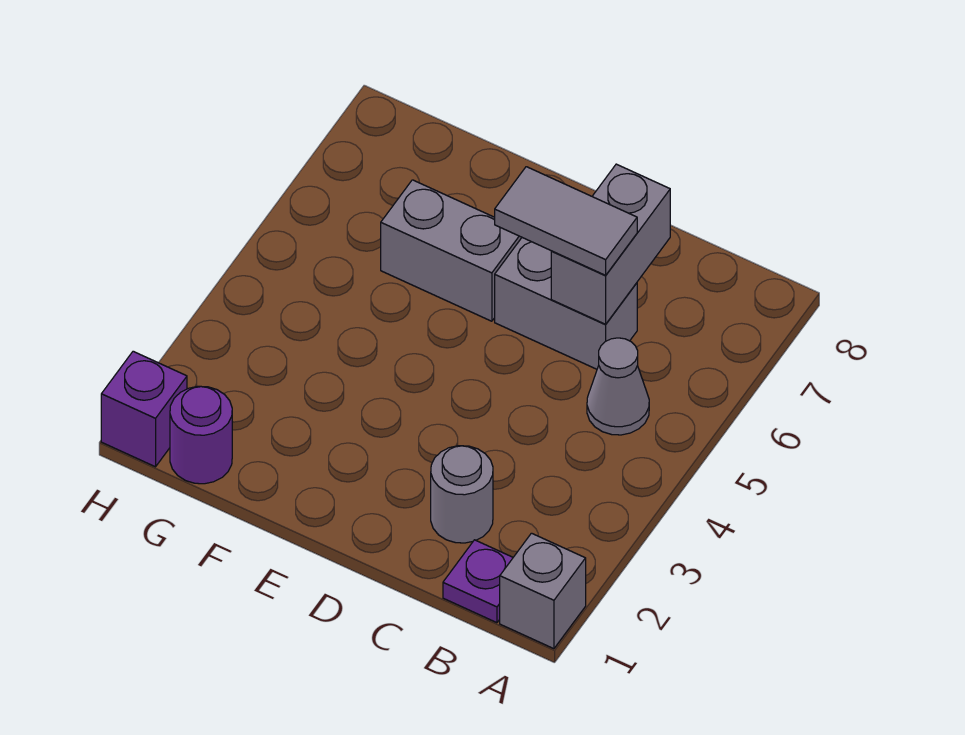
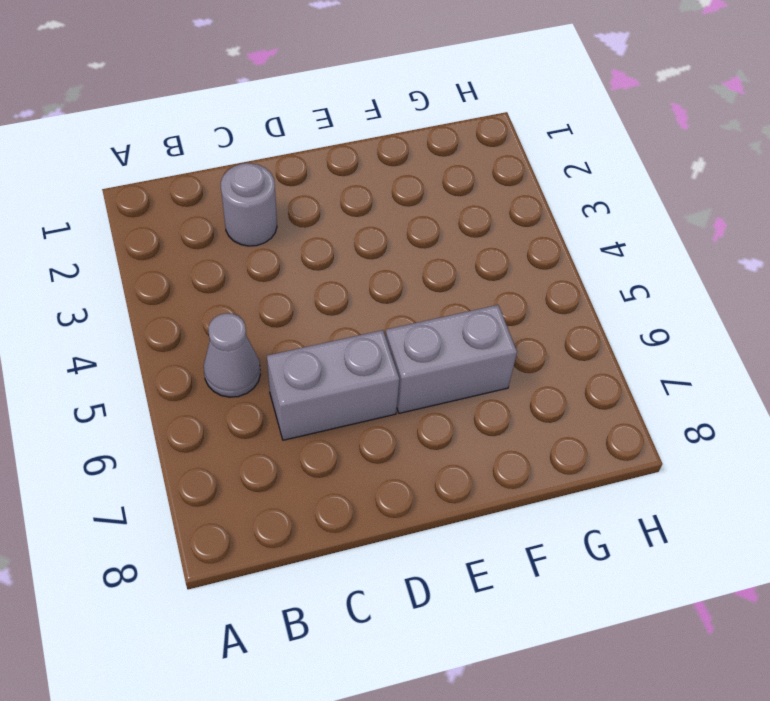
none -> grey 1x1 brick [500,533,586,649]
none -> purple 1x1 plate [443,540,513,623]

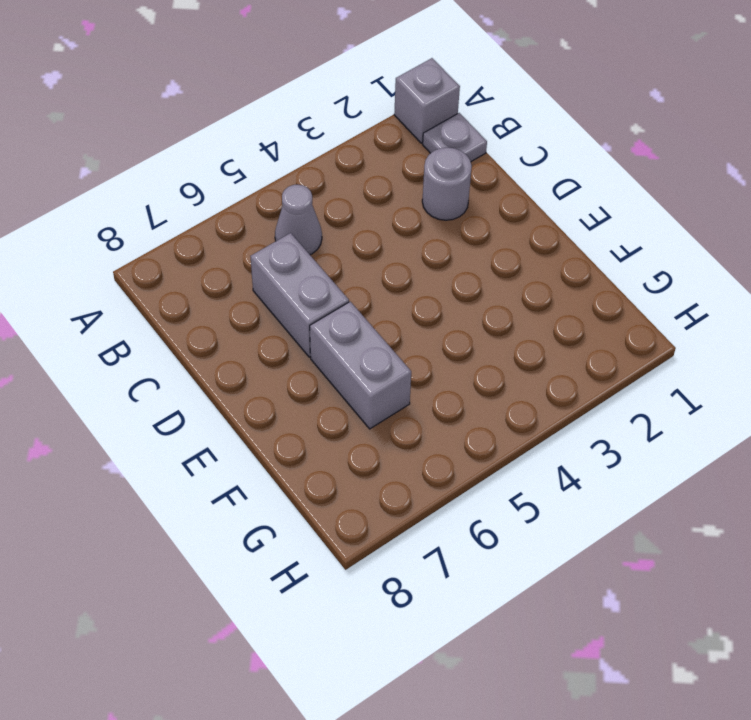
grey 1x1 plate [423,113,487,162] -> purple 1x1 plate [443,540,513,623]
none -> purple 1x1 round brick [170,386,232,484]
none -> purple 1x1 brick [101,351,187,467]

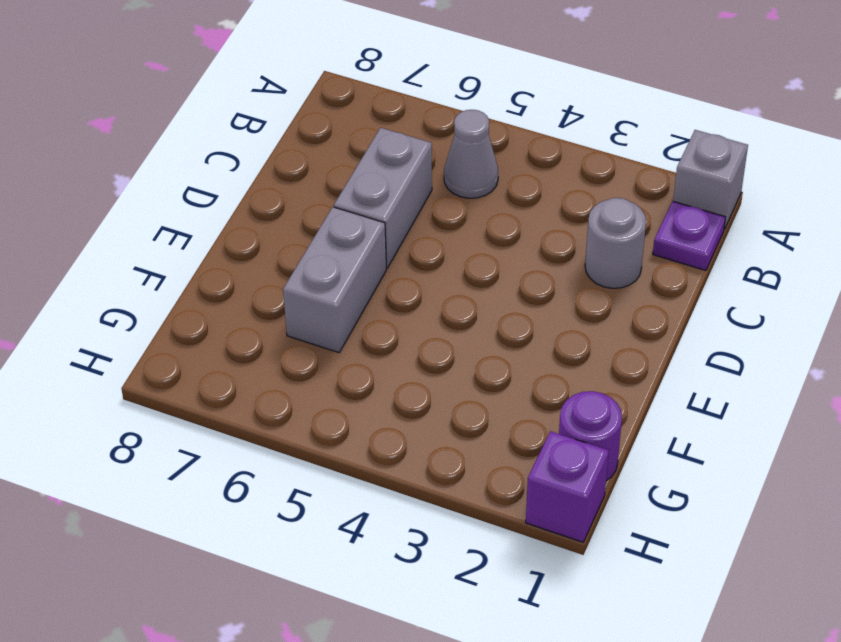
none -> grey 1x2 brick [551,164,670,324]
none -> grey 1x2 tile [495,167,637,275]

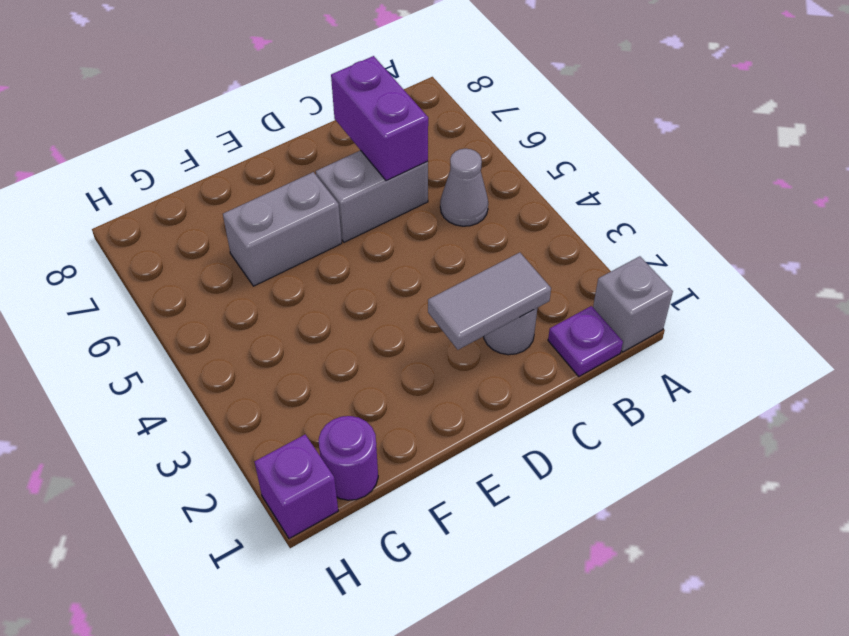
grey 1x2 tile [428,253,551,350] -> grey 1x2 tile moved to [495,167,637,275]
purple 1x2 brick [331,56,428,181] -> grey 1x2 brick [551,164,670,324]

